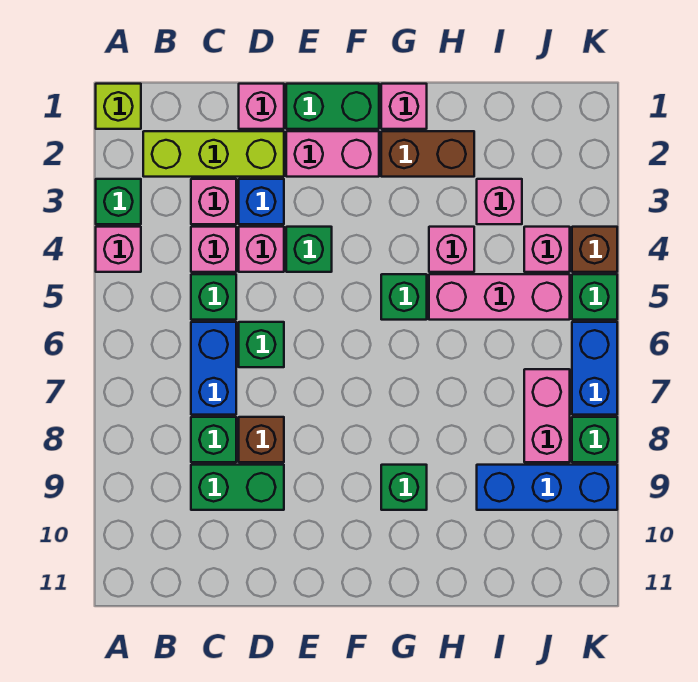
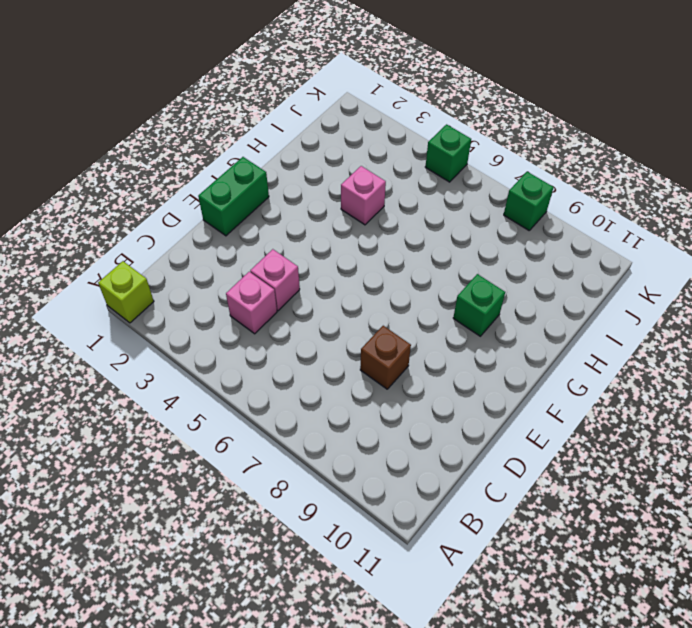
none -> green 1x1 brick [96,179,141,224]
none -> pink 1x1 brick [96,227,141,272]
none -> lime 1x3 brick [143,131,284,177]
none -> pink 1x1 brick [191,179,236,224]

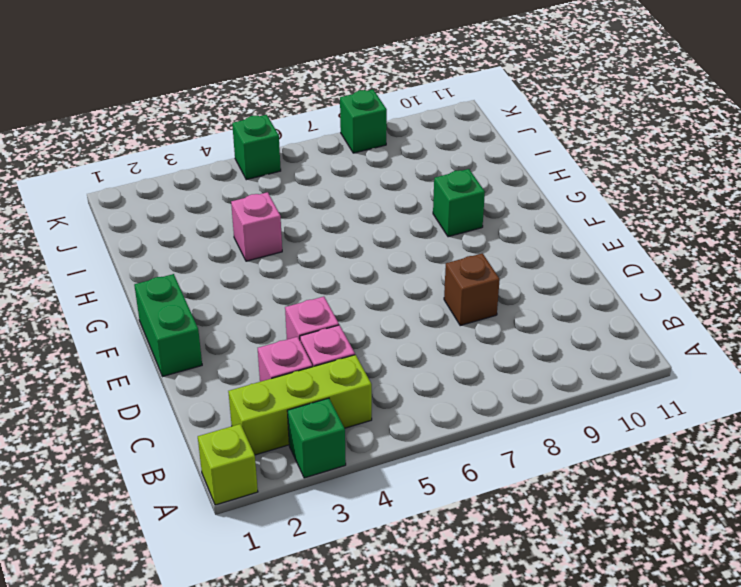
lime 1x3 brick [228,355,372,455] -> lime 1x3 brick turned to [143,131,284,177]
none -> pink 1x1 brick [96,227,141,272]
none -> green 1x1 brick [191,274,236,320]
none -> blue 1x2 brick [191,322,236,415]
none -> green 1x1 brick [191,417,236,462]

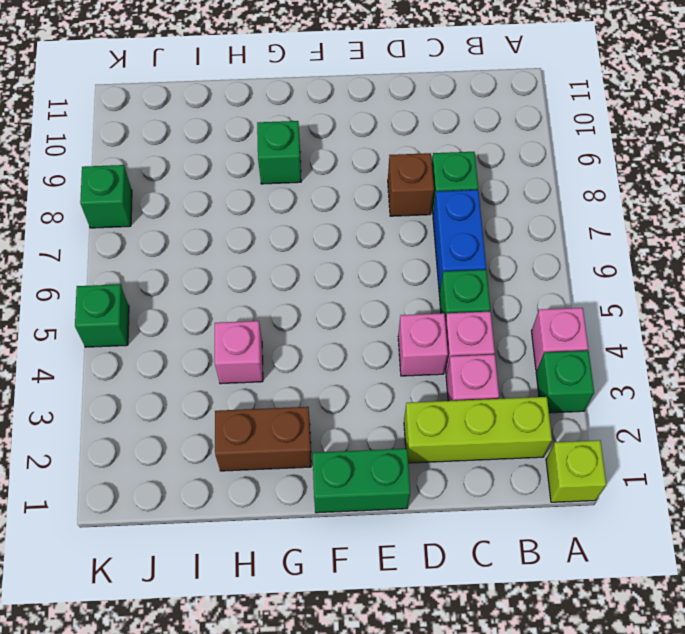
none -> green 1x2 brick [191,465,284,510]
none -> pink 1x1 brick [239,84,284,129]
none -> blue 1x1 brick [239,179,284,224]
none -> green 1x1 brick [239,322,284,367]

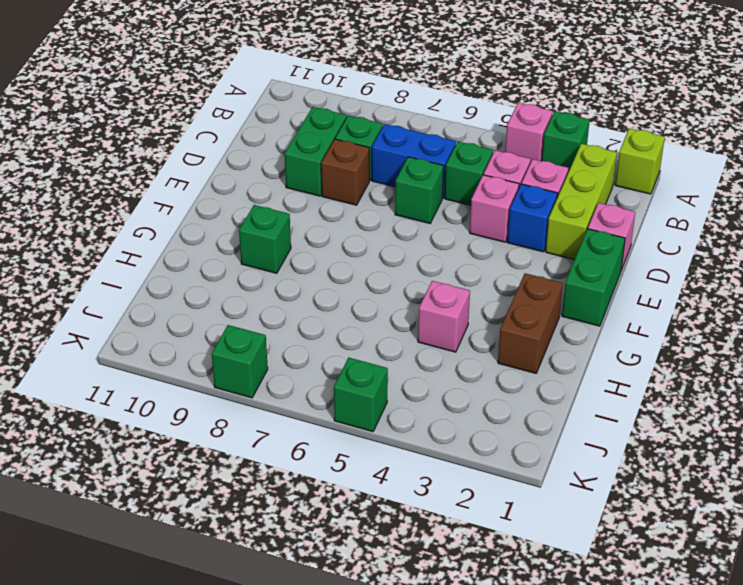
none -> pink 1x2 brick [286,131,379,177]
none -> green 1x1 brick [286,227,332,272]
none -> pink 1x1 brick [381,84,427,129]
none -> green 1x1 brick [381,274,427,320]

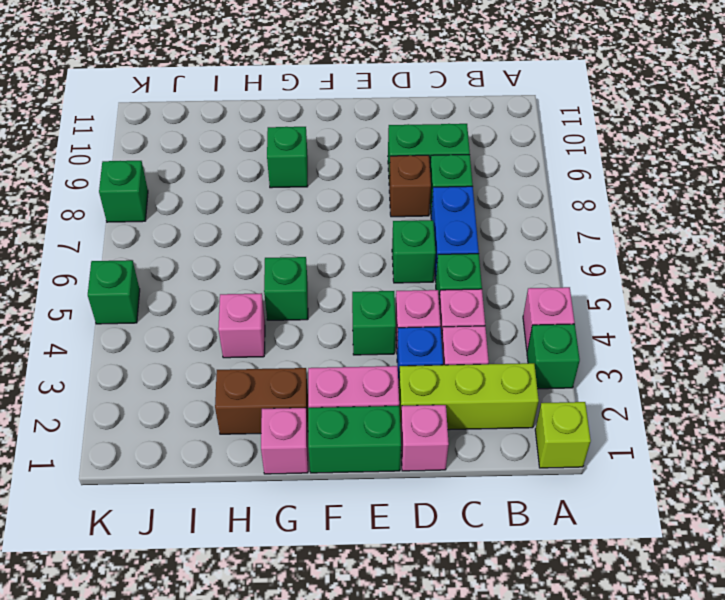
none -> pink 1x3 brick [429,274,570,320]
none -> pink 1x1 brick [477,179,522,224]
none -> blue 1x3 brick [477,465,617,510]
none -> pink 1x1 brick [524,227,570,272]

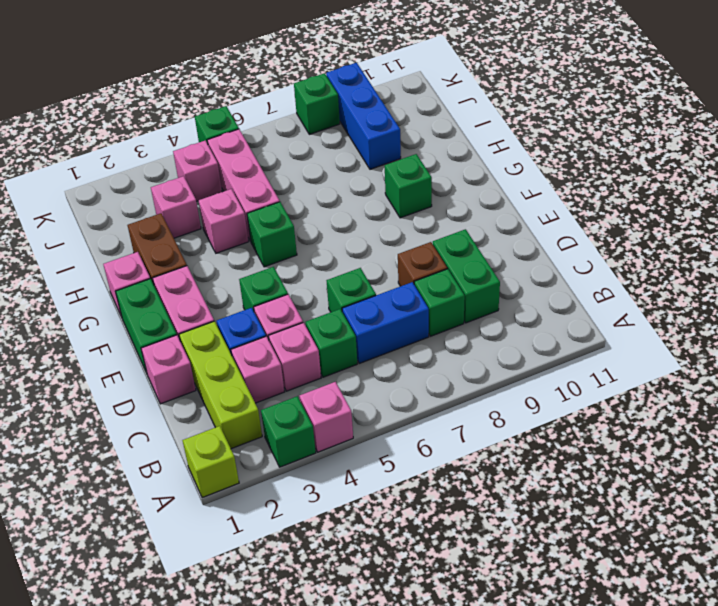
none -> pink 1x2 brick [524,369,570,462]
none -> brown 1x1 brick [572,227,617,272]
none -> blue 1x2 brick [572,322,617,415]

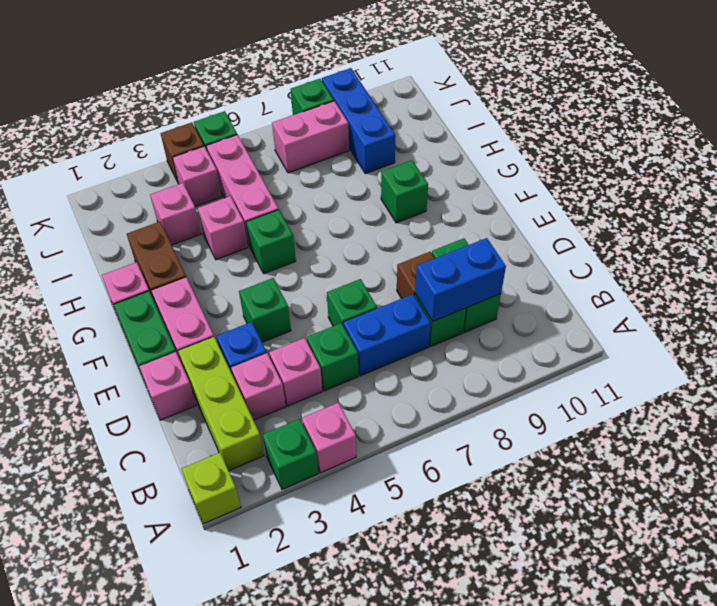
blue 1x2 brick [415,238,506,322] -> blue 1x2 brick moved to [572,322,617,415]
none -> pink 1x1 brick [239,227,284,272]

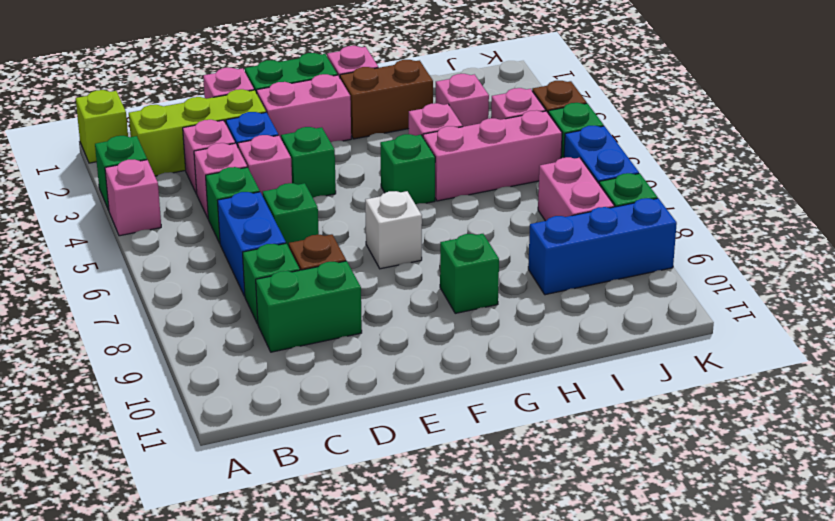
white 1x1 brick [365,191,422,269] -> none

